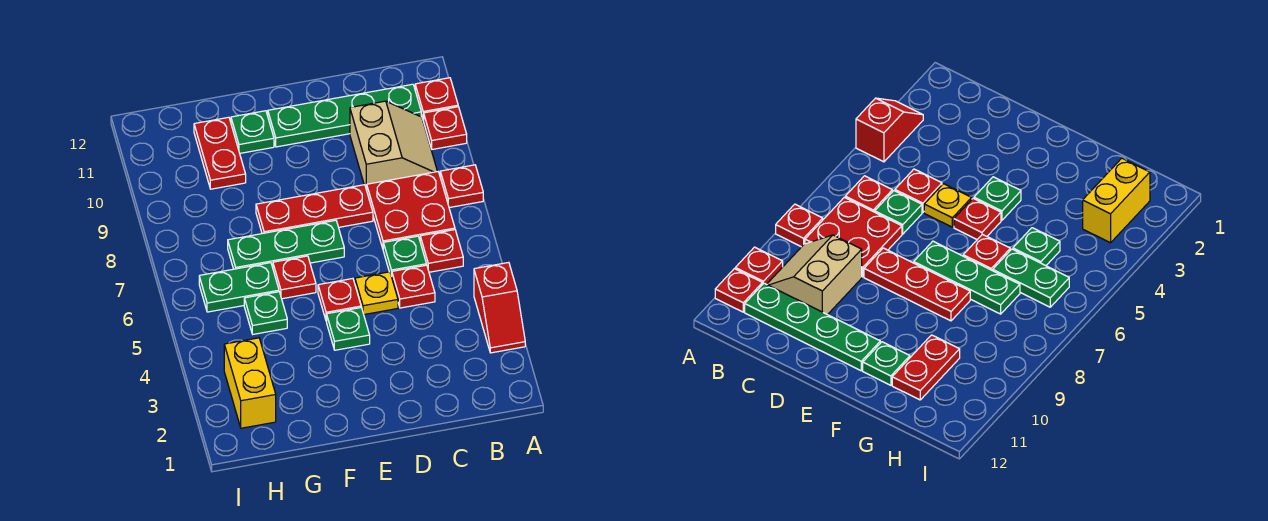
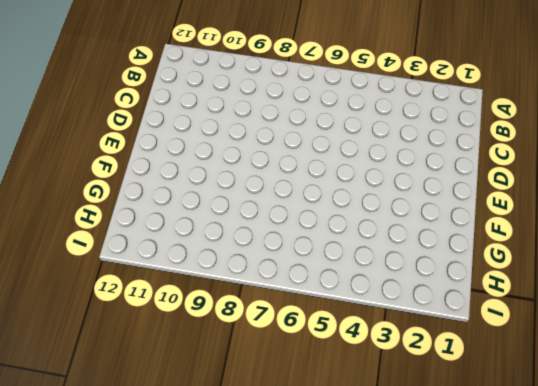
none -> red 1x2 slope [474,262,525,353]
none -> red 1x1 plate [440,165,483,208]
none -> red 1x1 plate [423,107,467,149]

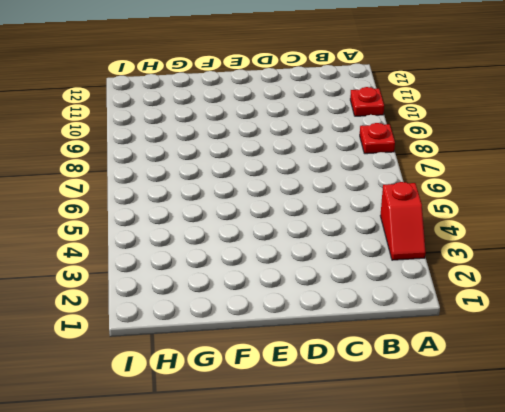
none -> red 1x1 plate [415,78,458,120]
none -> red 1x1 plate [420,230,463,272]
none -> red 2x2 plate [367,172,455,248]

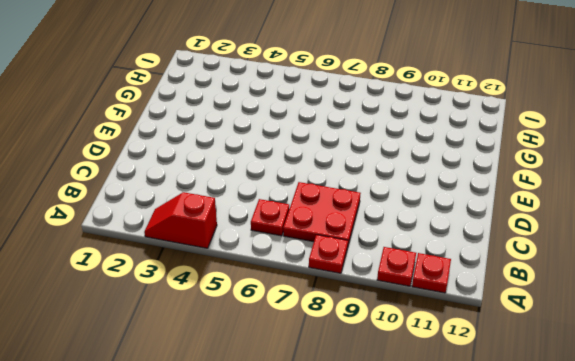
none -> tan 2x2 slope [350,101,437,190]
none -> green 1x4 plate [268,84,421,147]
none -> red 1x1 plate [392,265,435,308]

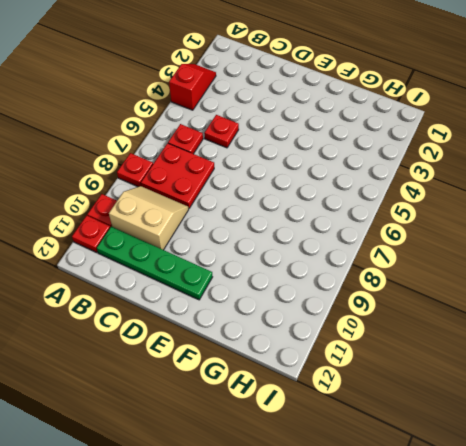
tan 2x2 slope [109,186,189,250] -> tan 2x2 slope turned to [350,101,437,190]
none -> green 1x1 plate [383,236,427,276]
none -> yellow 1x1 plate [355,272,398,314]
none -> red 1x3 plate [256,185,373,234]

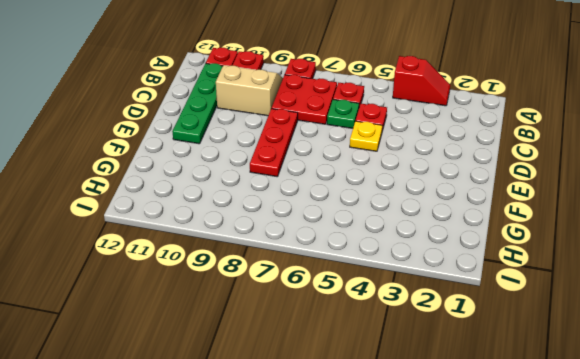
none -> green 1x1 plate [327,308,370,350]
none -> red 1x1 plate [318,279,361,321]
none -> green 1x3 plate [228,220,344,269]

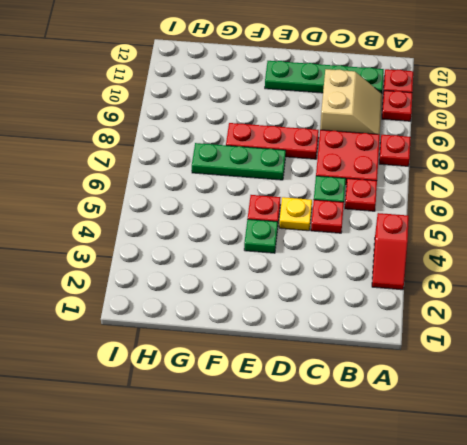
none -> red 1x1 plate [273,256,316,299]
none -> green 1x1 plate [231,111,274,153]
none -> green 1x1 plate [244,292,287,334]

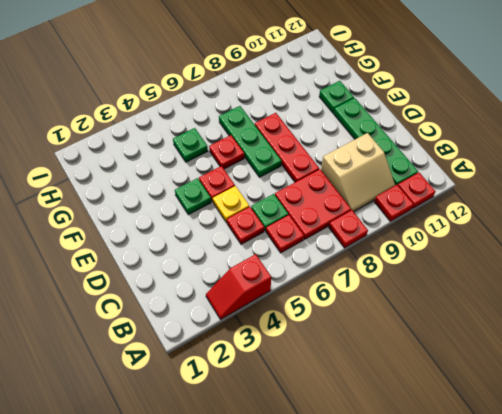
none -> green 1x2 plate [199,263,279,312]
none -> red 1x2 plate [194,117,246,189]
none -> yellow 1x2 brick [224,338,276,428]

